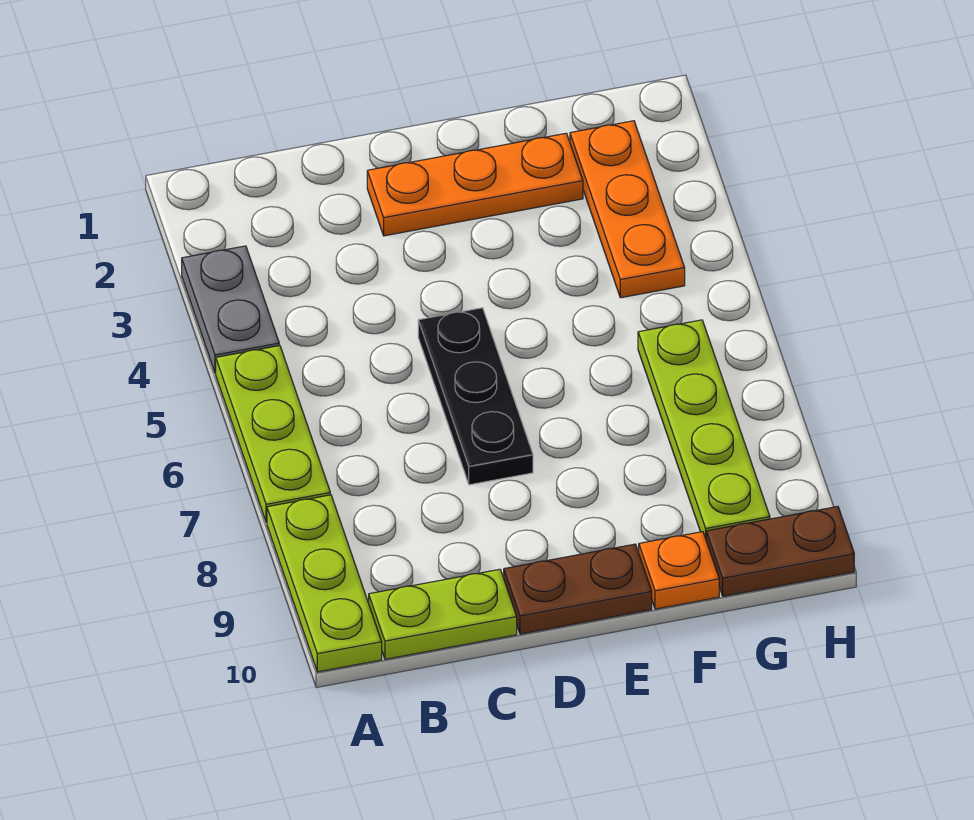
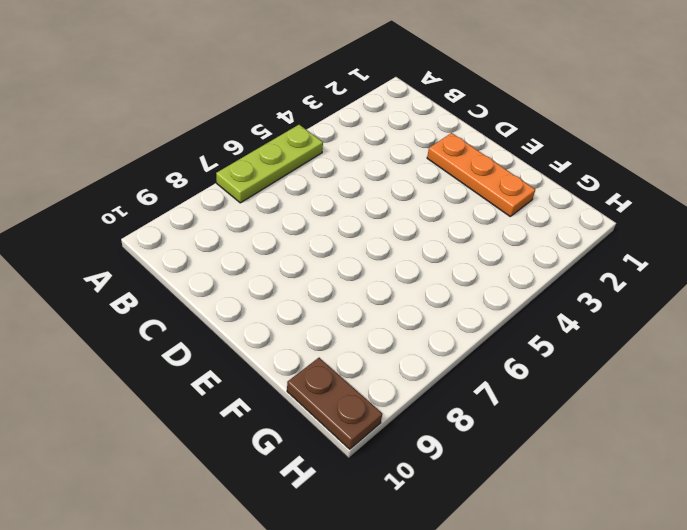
none -> grey 1x2 plate [182,246,279,373]
none -> lime 1x3 plate [267,495,382,672]

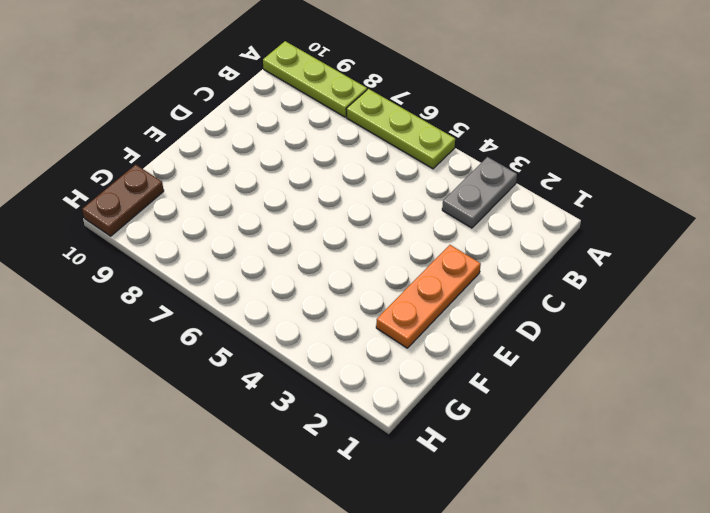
grey 1x2 plate [442,157,517,228] -> grey 1x2 plate turned to [182,246,279,373]
none -> lime 1x2 plate [369,569,517,659]
none -> black 1x3 plate [418,308,533,485]

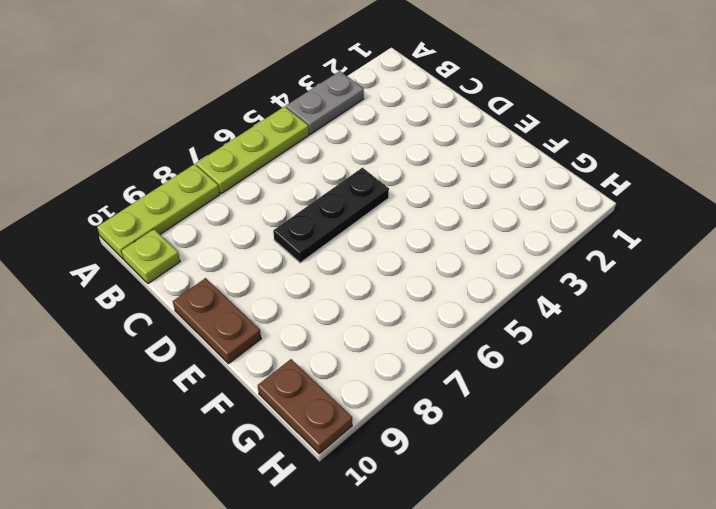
lime 1x1 plate [121,229,180,284] -> lime 1x2 plate [369,569,517,659]
none -> orange 1x3 plate [367,133,583,236]
none -> orange 1x1 plate [639,532,719,609]

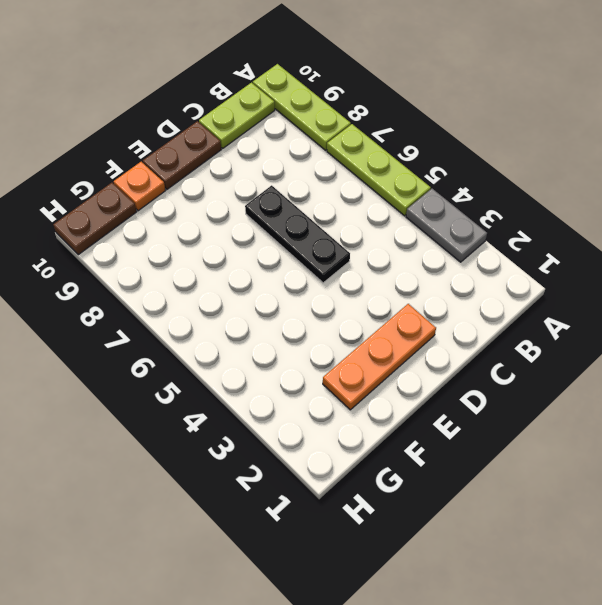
none -> orange 1x3 plate [570,121,685,298]
none -> lime 1x4 plate [638,320,770,538]

